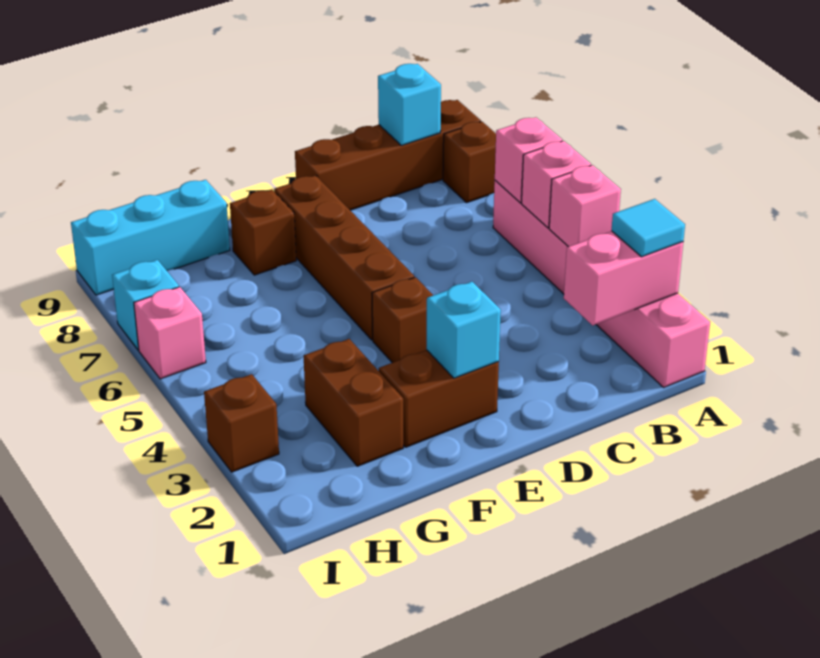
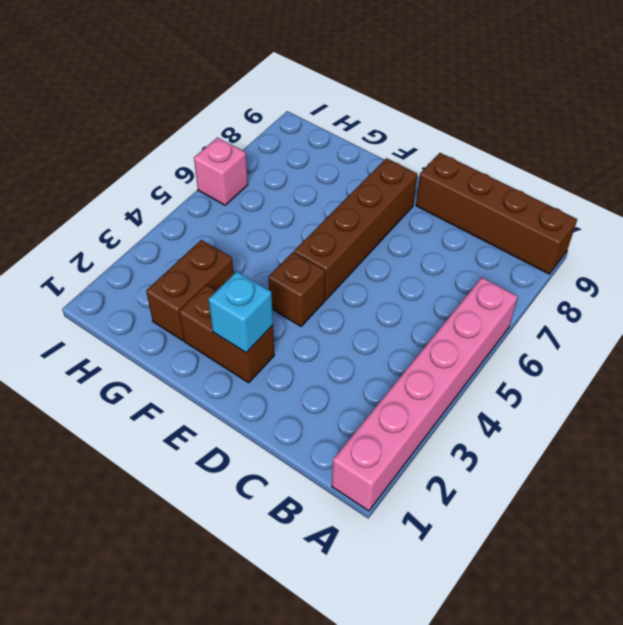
none -> brown 1x1 brick [443,122,496,203]
none -> brown 1x1 brick [230,190,296,275]
none -> cyan 1x3 brick [71,180,230,295]

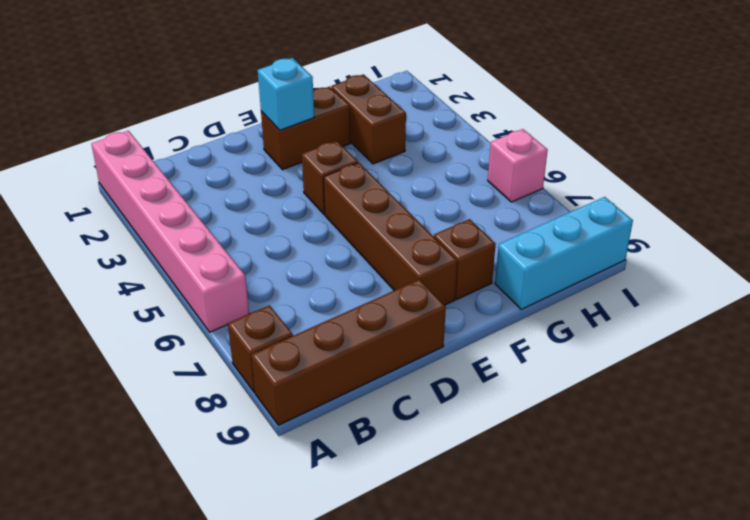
none -> brown 1x1 brick [204,374,279,472]
none -> cyan 1x1 brick [112,260,179,350]
none -> pink 1x2 brick [564,231,683,325]

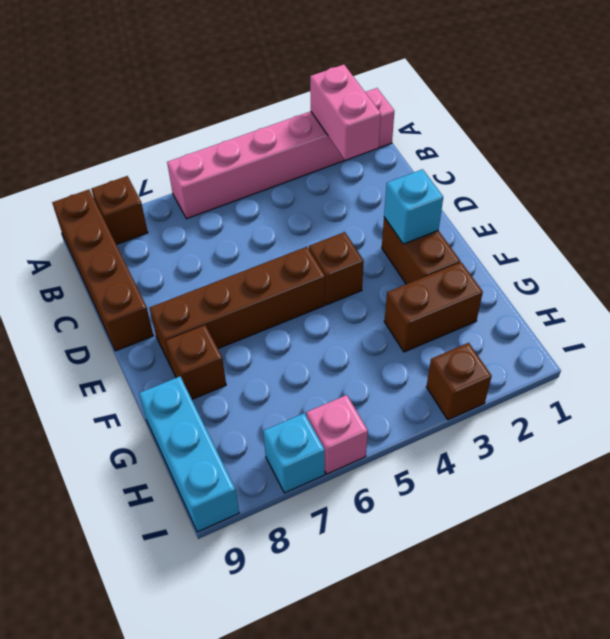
none -> pink 1x1 brick [549,165,621,247]
none -> pink 1x1 brick [521,141,591,228]
none -> pink 1x1 brick [495,117,563,203]

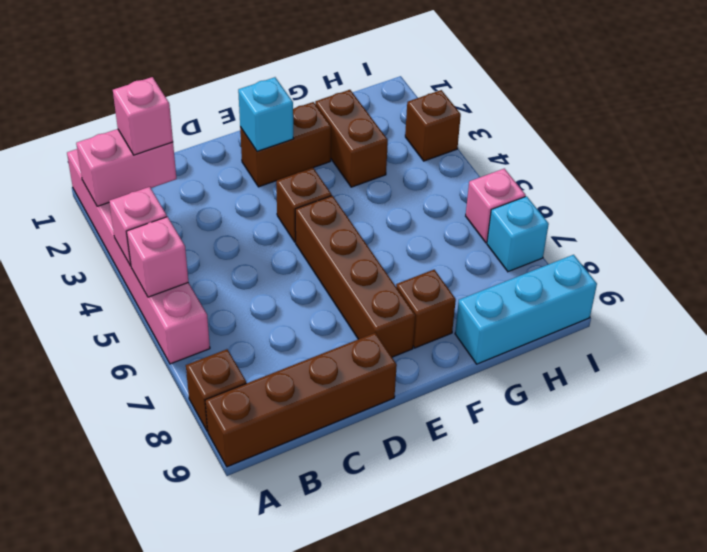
pink 1x1 brick [113,77,173,155] -> pink 1x1 brick moved to [495,117,563,203]
none -> cyan 1x1 brick [378,64,441,145]
none -> cyan 1x1 tile [612,199,685,257]

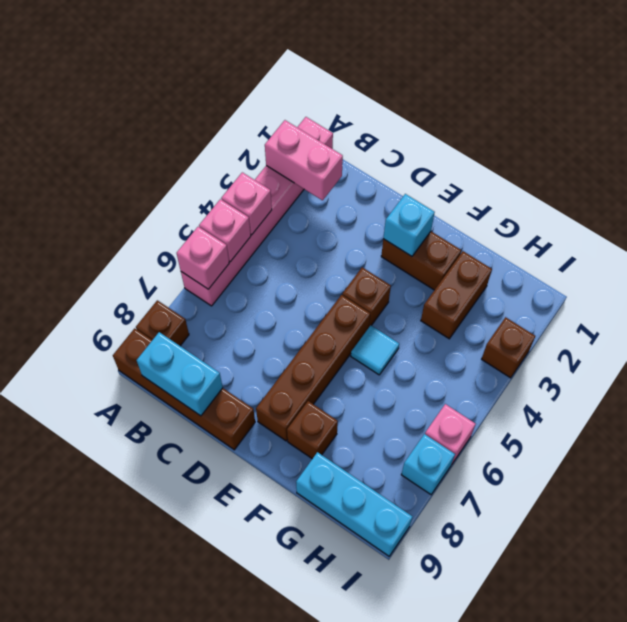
cyan 1x2 brick [137,332,223,416] -> cyan 1x1 brick [378,64,441,145]
cyan 1x1 tile [351,325,399,375] -> cyan 1x1 tile moved to [612,199,685,257]

